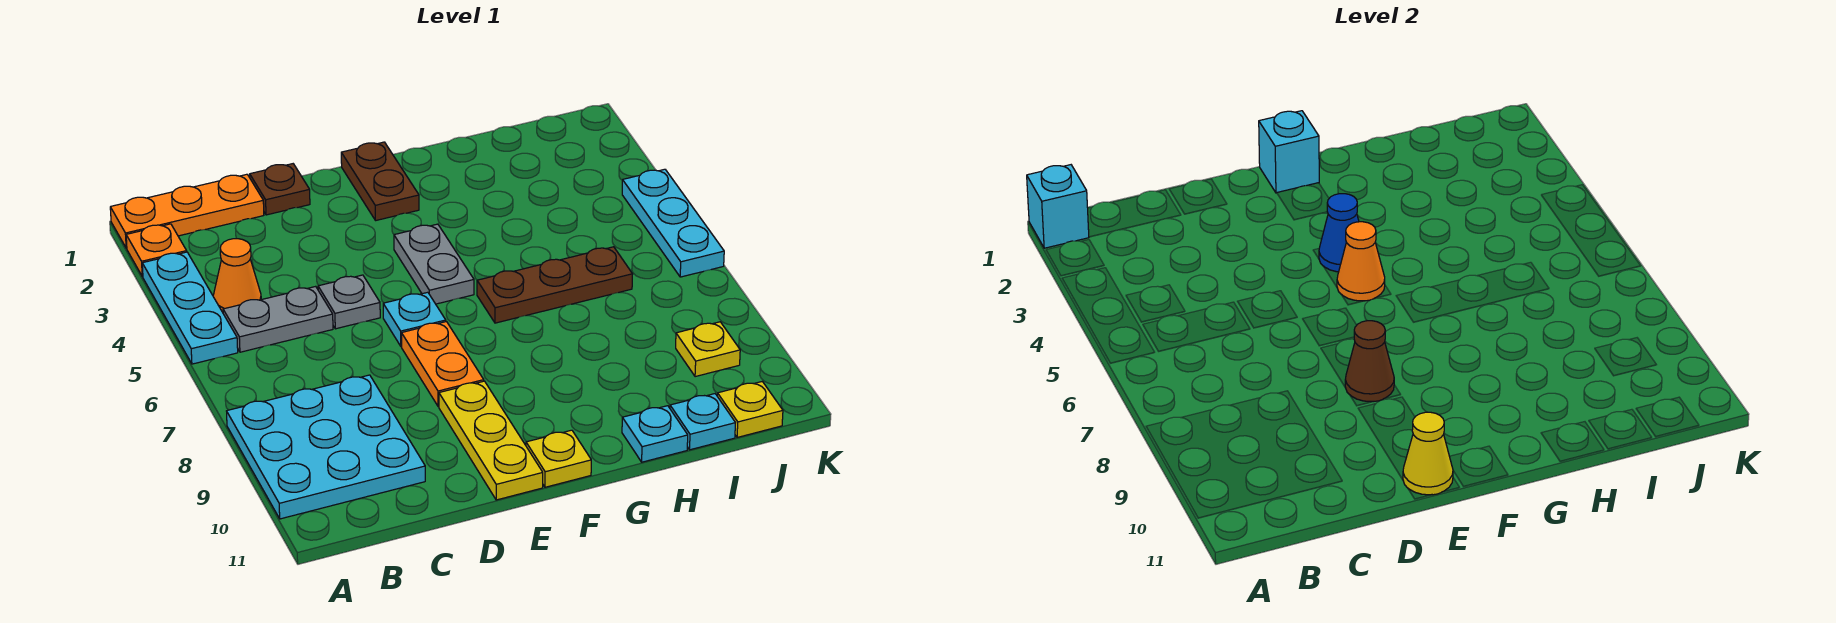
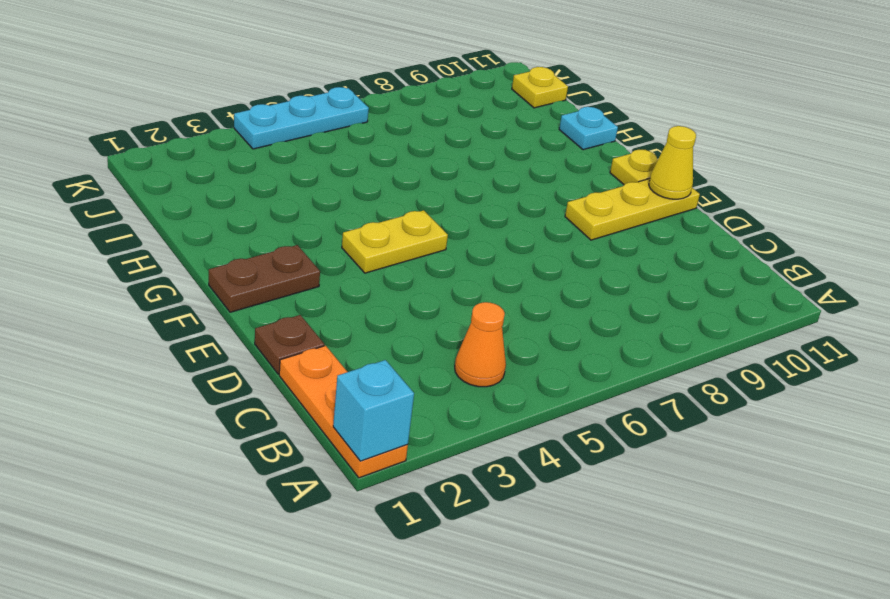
yellow 1x2 plate [342,210,448,273] -> grey 1x2 plate [394,224,474,304]
none -> orange 1x1 plate [126,224,187,277]
none -> cyan 1x3 plate [142,252,238,364]
none -> cyan 3x3 plate [227,375,425,519]

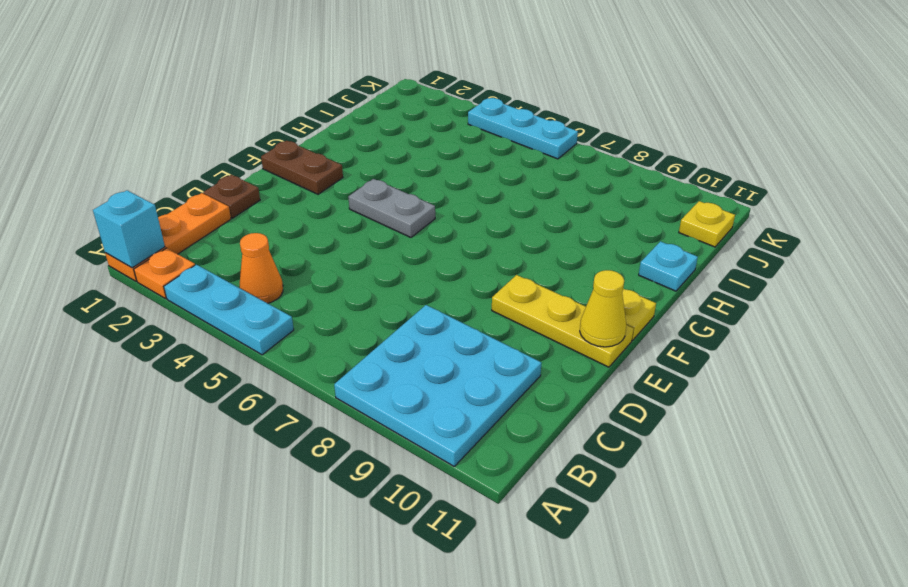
none -> grey 1x2 plate [223,286,333,352]
none -> grey 1x1 plate [318,275,380,329]
none -> cyan 1x1 plate [383,292,446,346]

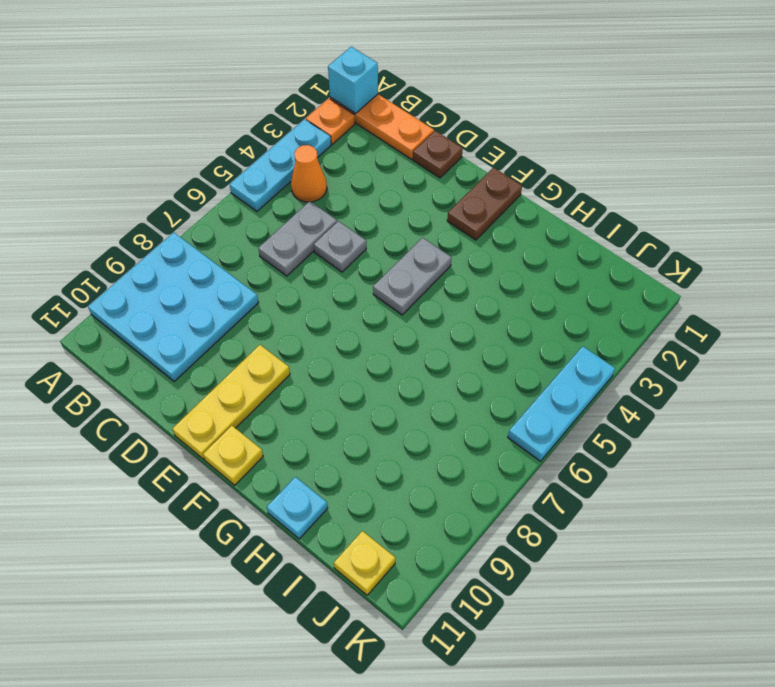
grey 1x2 plate [258,201,337,276] -> grey 1x2 plate turned to [223,286,333,352]
none -> cyan 1x1 plate [383,292,446,346]
none -> orange 1x2 plate [402,322,484,407]
none -> brown 1x3 plate [477,247,633,323]

